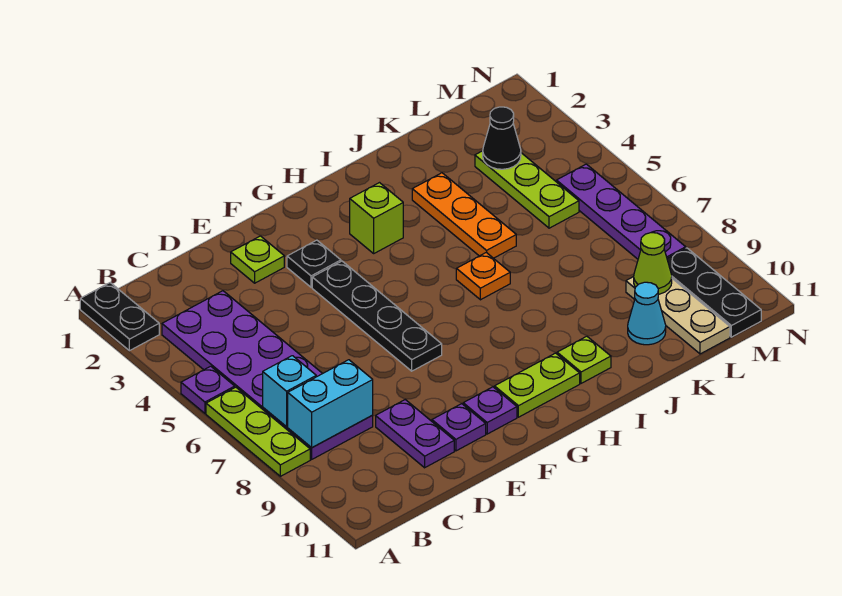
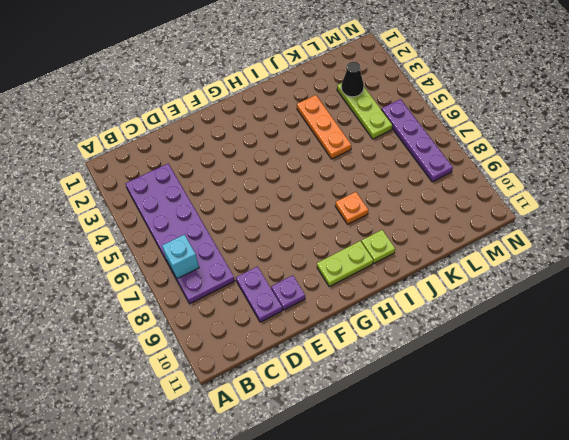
orange 1x1 plate [335,192,368,224] -> orange 1x1 plate moved to [456,252,510,300]
none -> black 1x2 plate [80,283,159,351]
none -> purple 1x1 plate [181,366,235,413]
none -> lime 1x3 plate [206,387,310,476]

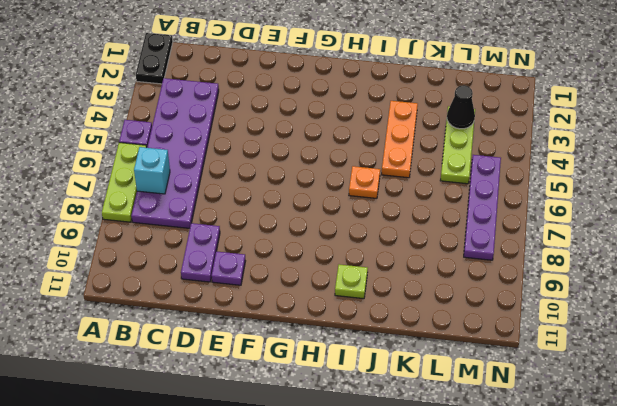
none -> lime 1x1 plate [231,236,284,283]
none -> black 1x1 plate [287,240,341,287]
none -> black 1x4 plate [312,261,442,371]

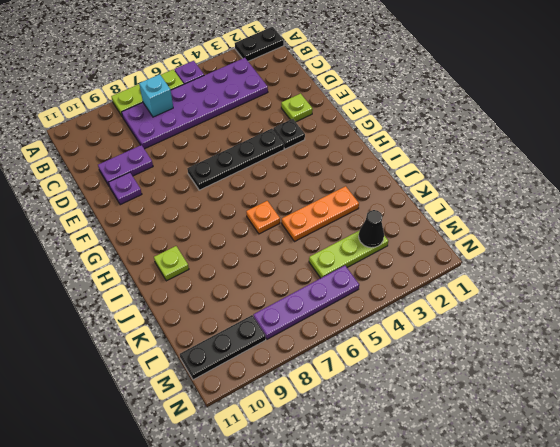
none -> purple 1x1 plate [463,387,517,434]
none -> lime 1x2 plate [495,353,580,417]
none -> lime 1x1 brick [350,183,403,253]

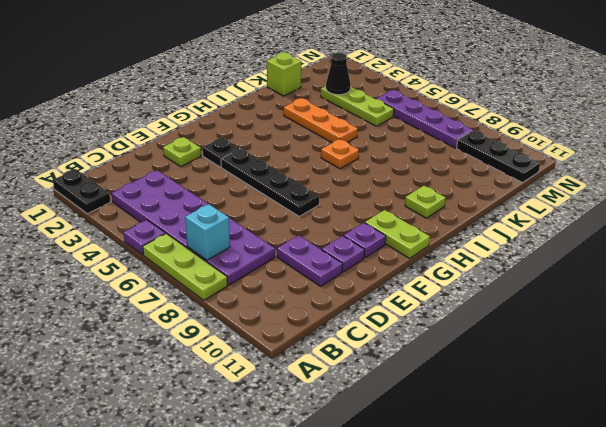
lime 1x2 plate [365,210,430,258] -> lime 1x2 plate turned to [495,353,580,417]
lime 1x1 brick [267,52,301,96] -> lime 1x1 brick moved to [350,183,403,253]
none -> cyan 1x1 cone [628,282,666,345]
none -> tan 1x3 plate [626,277,730,354]
none -> cyan 1x2 brick [288,360,373,448]

